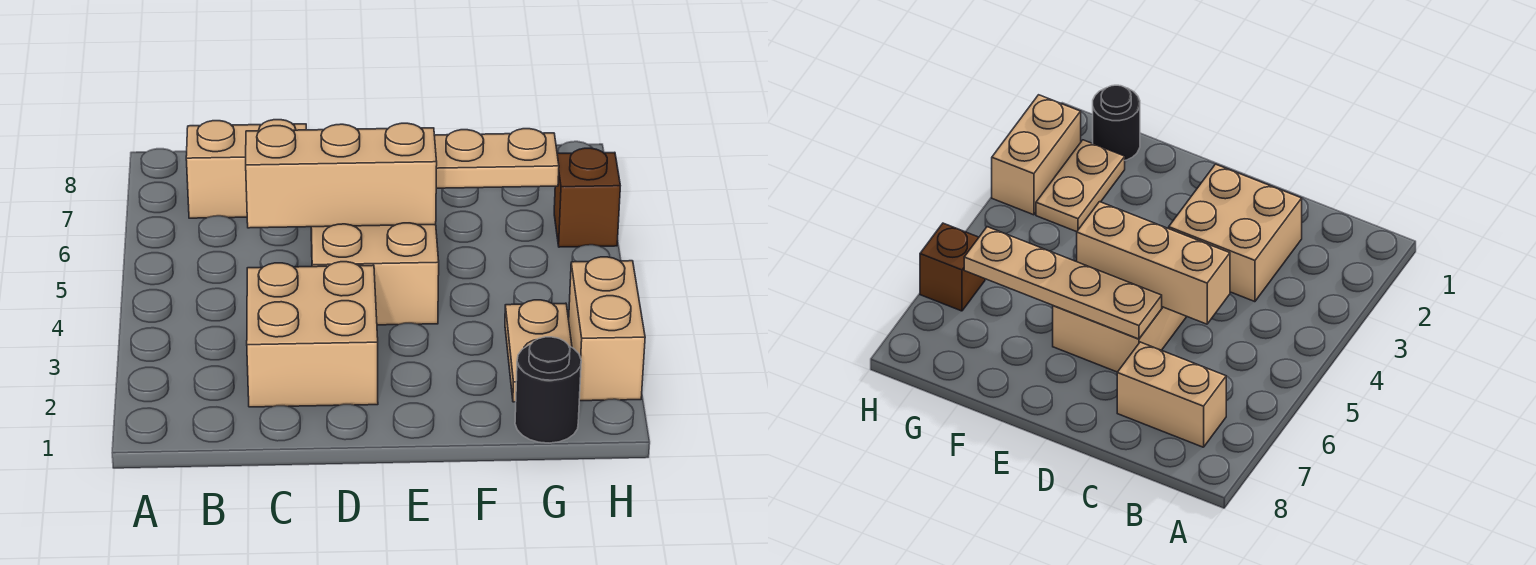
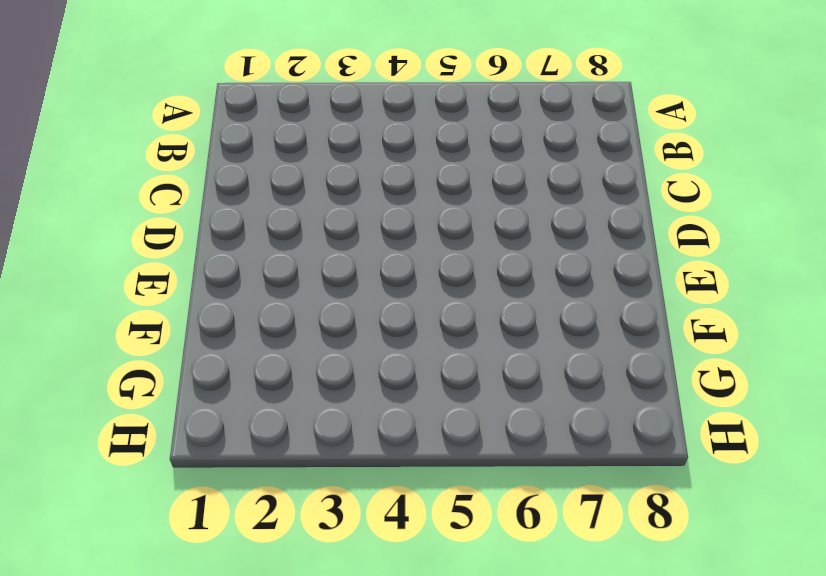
none -> tan 1x2 brick [186,120,306,218]
none -> tan 2x2 brick [247,262,378,407]

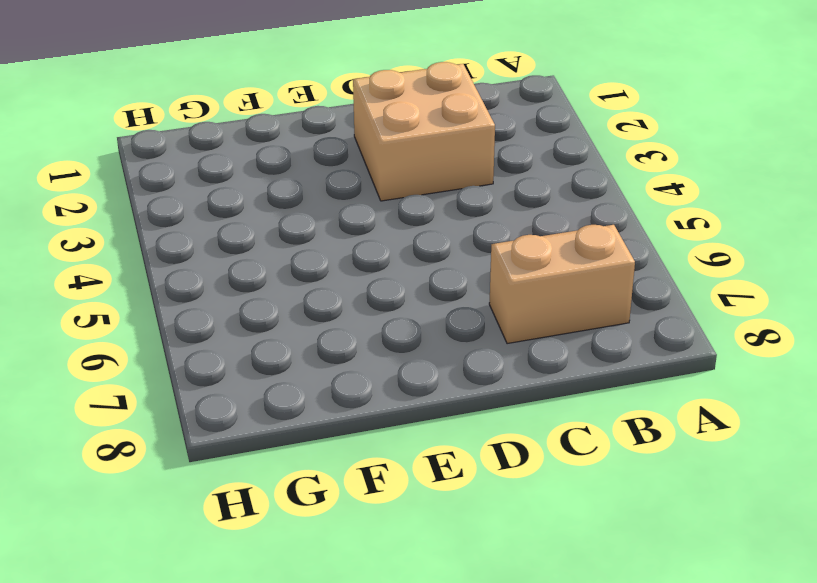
none -> tan 2x3 brick [311,223,439,325]
none -> black 1x1 round brick [515,337,581,443]

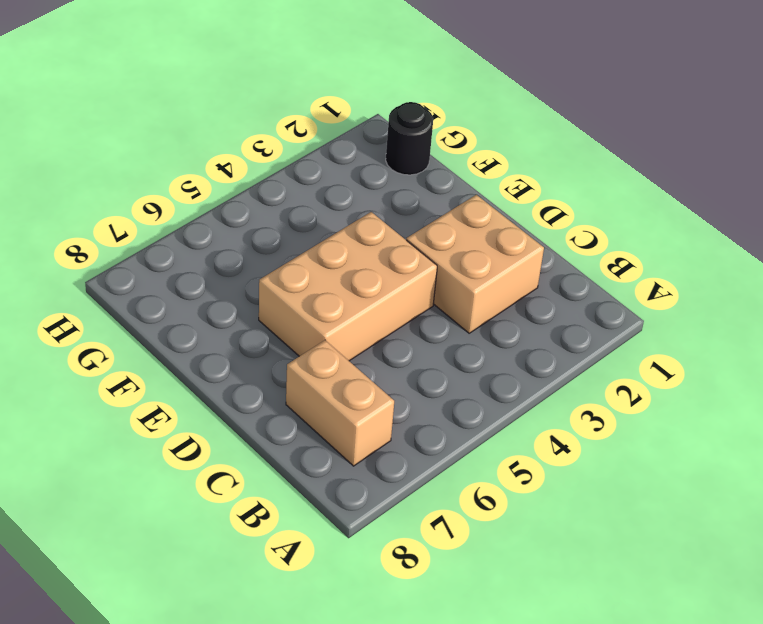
none -> tan 1x2 plate [505,300,572,402]
none -> tan 1x2 brick [569,257,645,401]

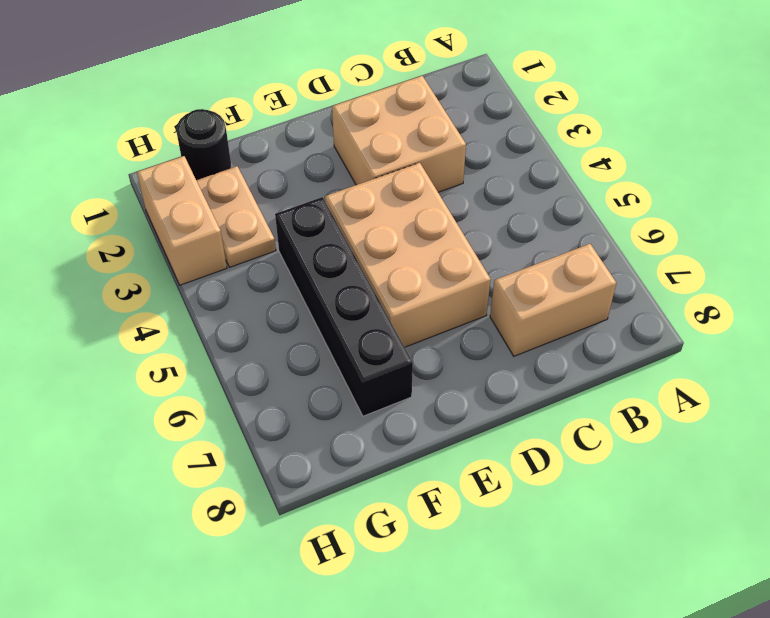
black 1x4 brick [275,197,413,416] -> none
none -> brown 1x1 brick [554,148,620,247]
none -> tan 1x3 brick [246,123,437,228]

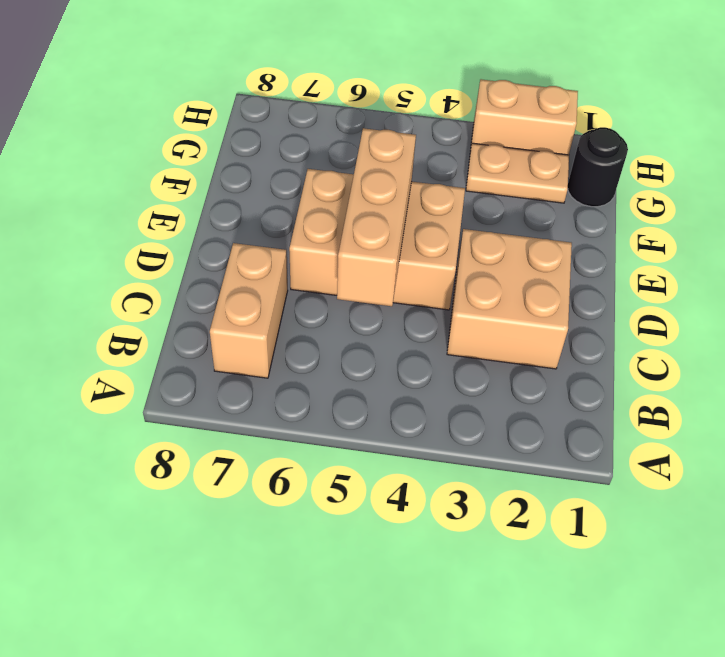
none -> brown 1x1 brick [554,148,620,247]
none -> tan 1x4 plate [434,129,559,188]

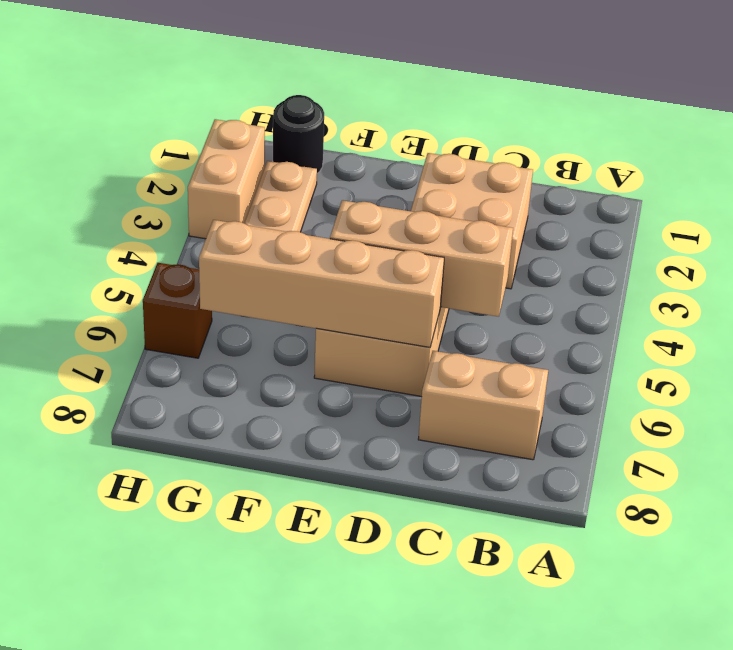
tan 1x4 brick [199,220,444,347] -> tan 1x4 plate [434,129,559,188]

